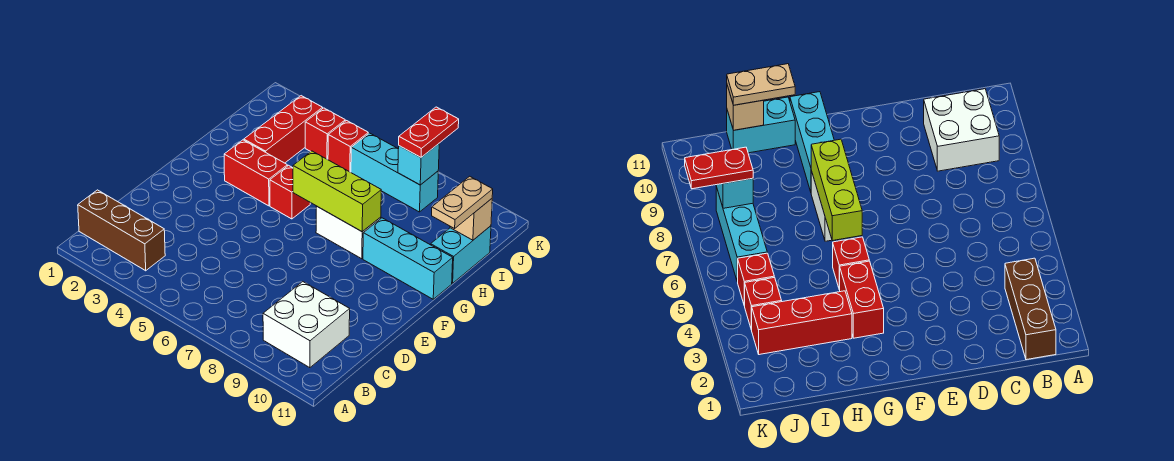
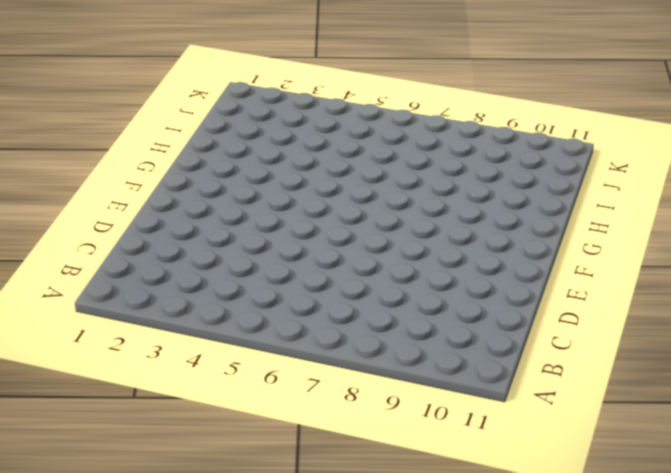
none -> brown 1x3 brick [78,190,165,271]
none -> white 2x2 brick [263,282,350,368]
none -> red 1x2 brick [224,140,288,206]

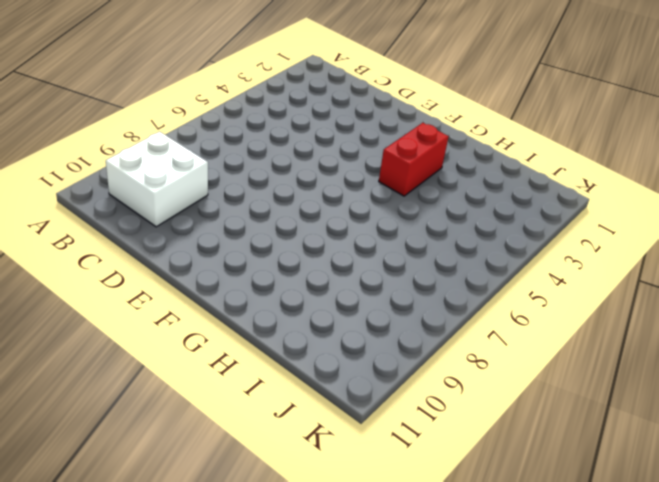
none -> brown 1x3 brick [78,190,165,271]
none -> red 1x1 brick [270,165,310,219]
none -> white 1x2 brick [316,206,381,259]

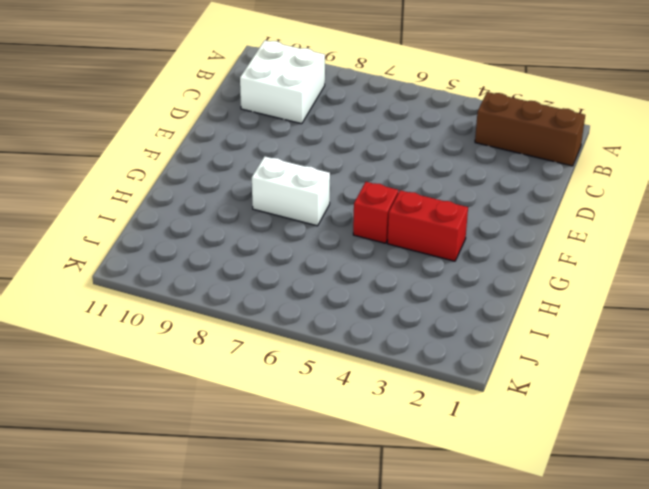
none -> cyan 1x3 brick [363,218,453,299]
none -> red 1x3 brick [244,96,323,163]
none -> cyan 1x2 brick [431,226,491,283]

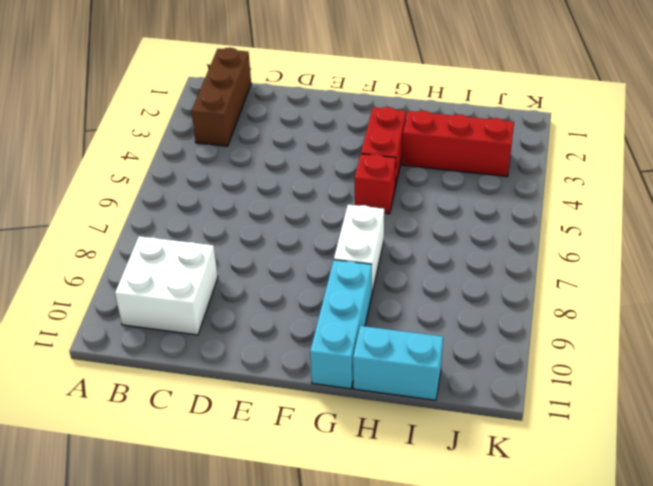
none -> red 1x1 brick [305,108,345,160]
none -> red 1x1 brick [328,121,368,172]
none -> cyan 1x3 brick [351,133,438,212]

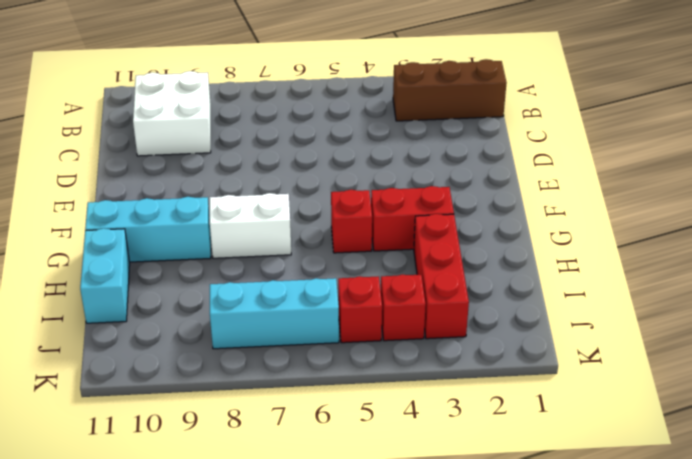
none -> lime 1x3 brick [293,151,381,232]
none -> tan 1x1 brick [450,199,492,240]
none -> cyan 1x1 brick [398,144,439,185]

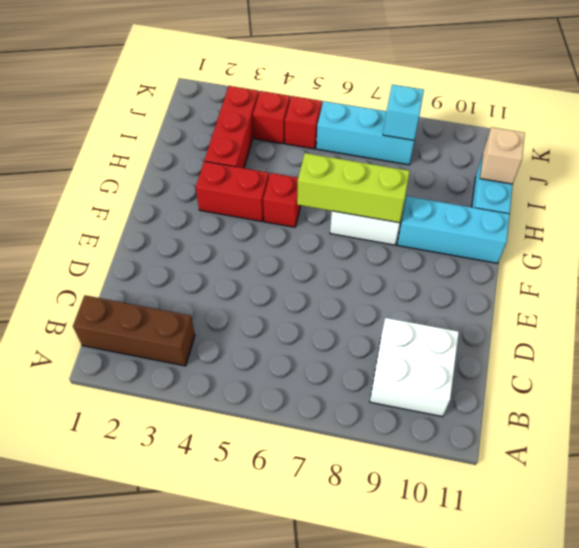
none -> tan 1x2 plate [432,176,493,228]
none -> red 1x2 plate [399,107,459,157]

